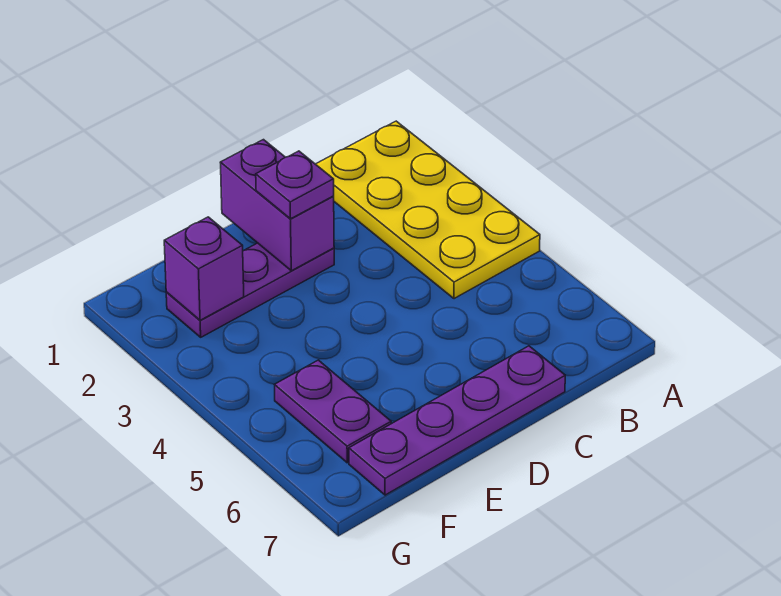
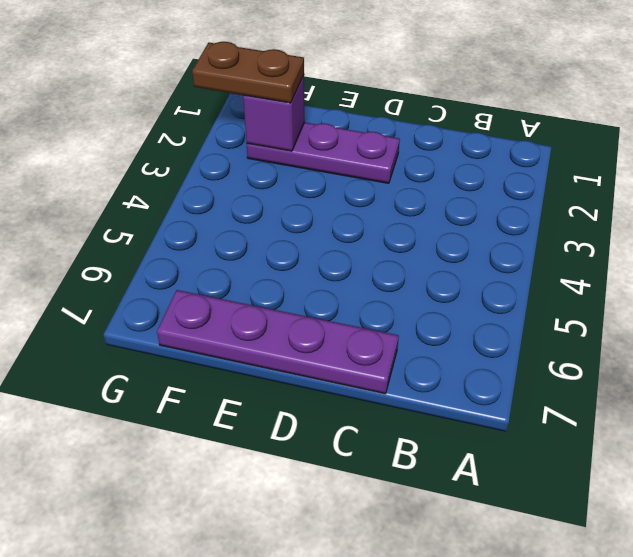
brown 1x2 plate [192,42,304,103] -> none
none -> yellow 2x4 plate [316,121,540,299]
none -> purple 1x2 plate [275,360,391,463]

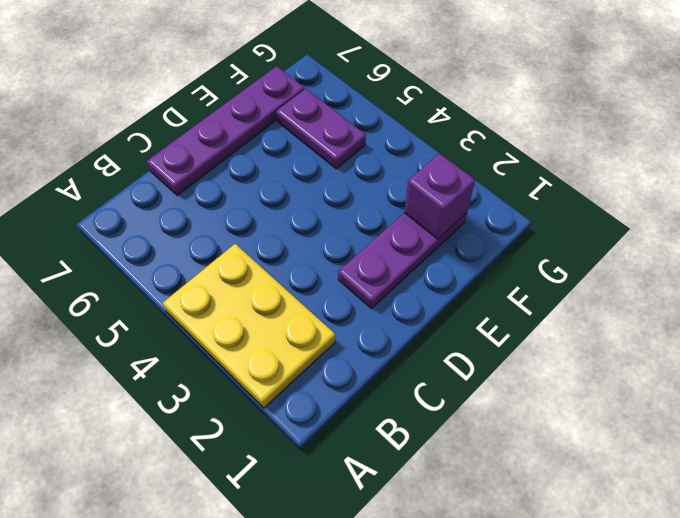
yellow 2x3 plate [163,244,335,408] -> yellow 2x4 plate [316,121,540,299]
none -> purple 1x2 brick [220,140,334,271]
none -> purple 1x1 plate [256,151,334,219]

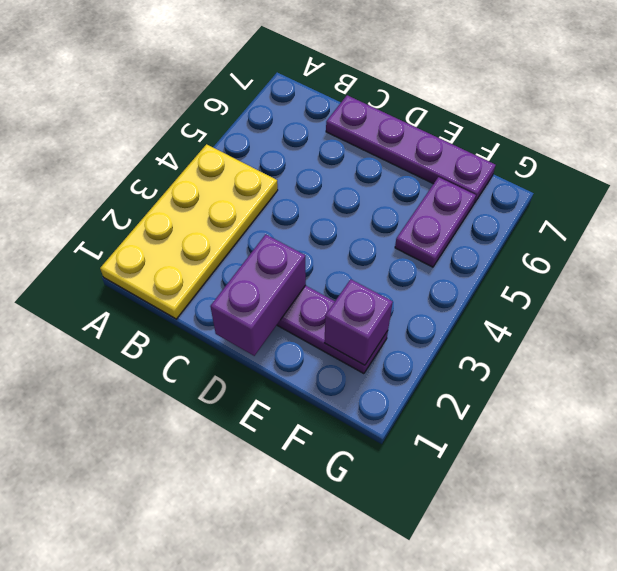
none -> purple 1x1 plate [256,151,334,219]

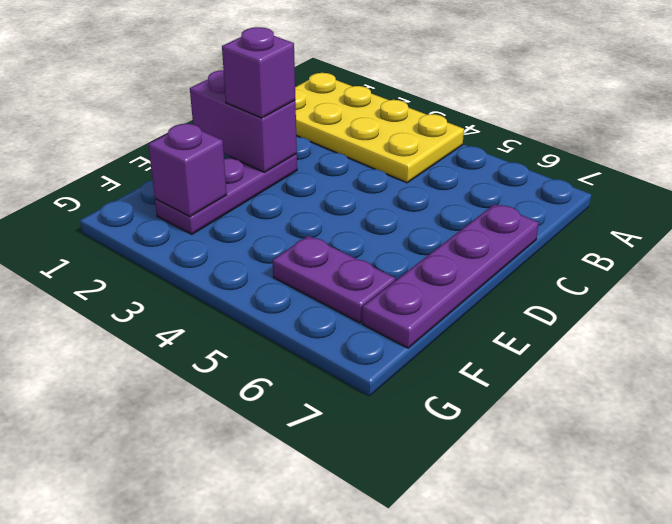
purple 1x1 brick [222,27,295,118] -> purple 1x1 plate [256,151,334,219]

